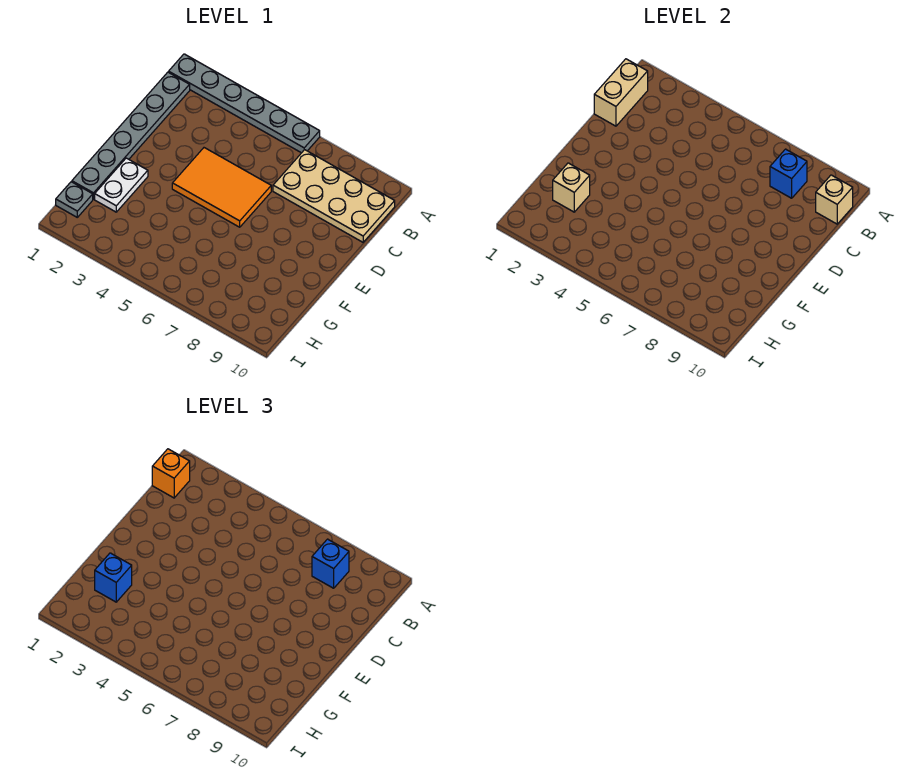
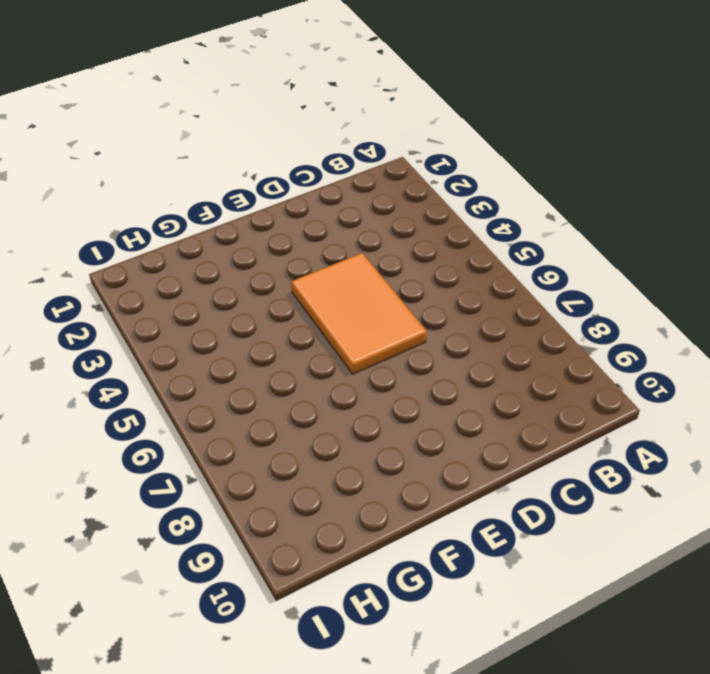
none -> grey 1x6 plate [169,54,320,153]
none -> grey 1x6 plate [72,72,190,199]
none -> tan 2x4 plate [273,150,395,242]

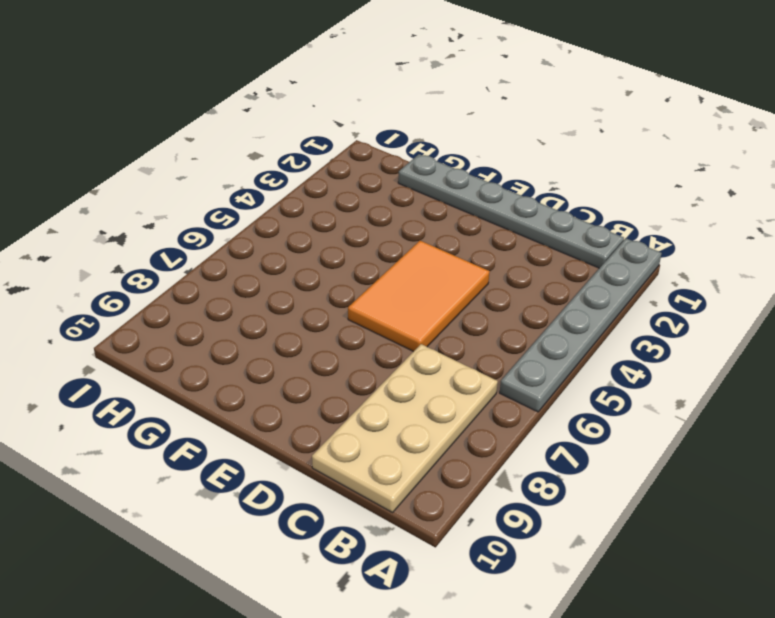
none -> white 1x2 plate [95,158,148,212]
none -> grey 1x1 plate [56,182,93,217]
none -> tan 1x2 brick [594,59,648,126]

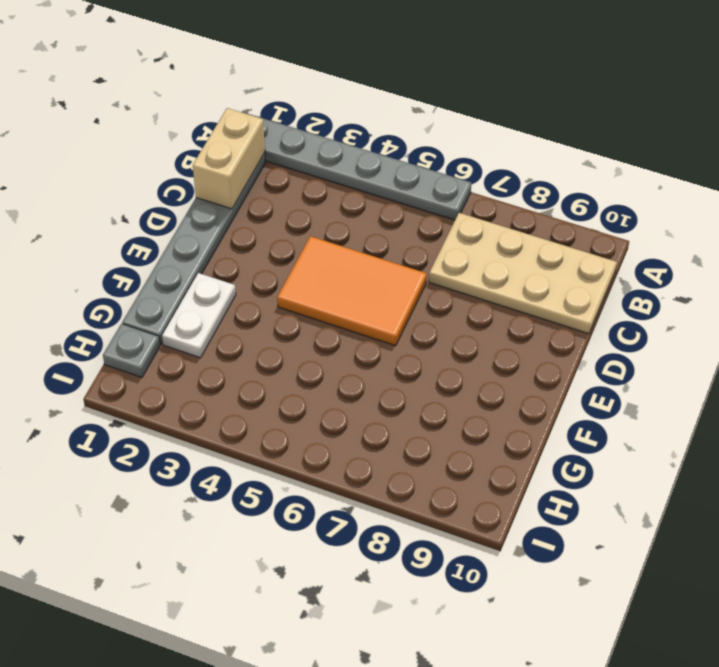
none -> blue 1x1 brick [770,149,807,198]
none -> tan 1x1 brick [816,175,853,224]
none -> tan 1x1 brick [553,163,590,212]

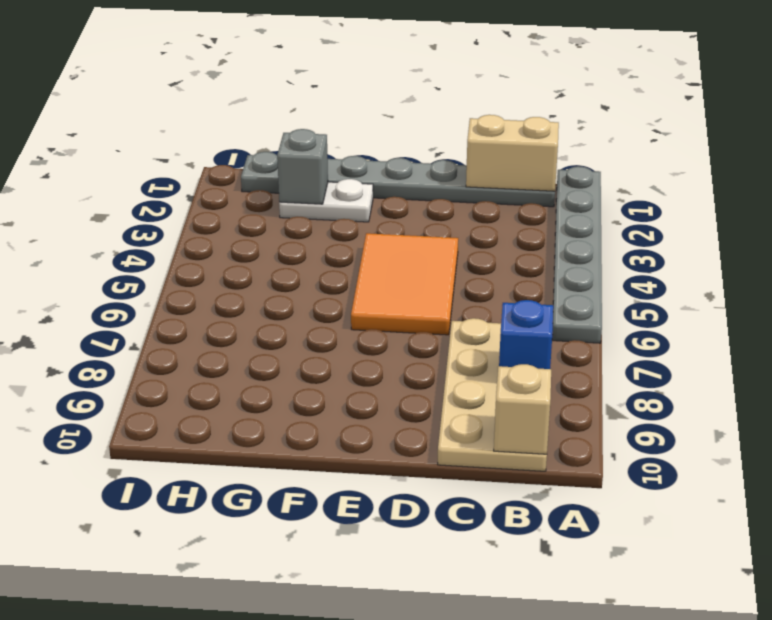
grey 1x1 brick [277,129,328,204] -> tan 1x1 brick [553,163,590,212]
none -> orange 1x1 brick [152,449,190,498]
none -> blue 1x1 brick [312,539,349,588]
none -> blue 1x1 brick [95,553,132,602]

